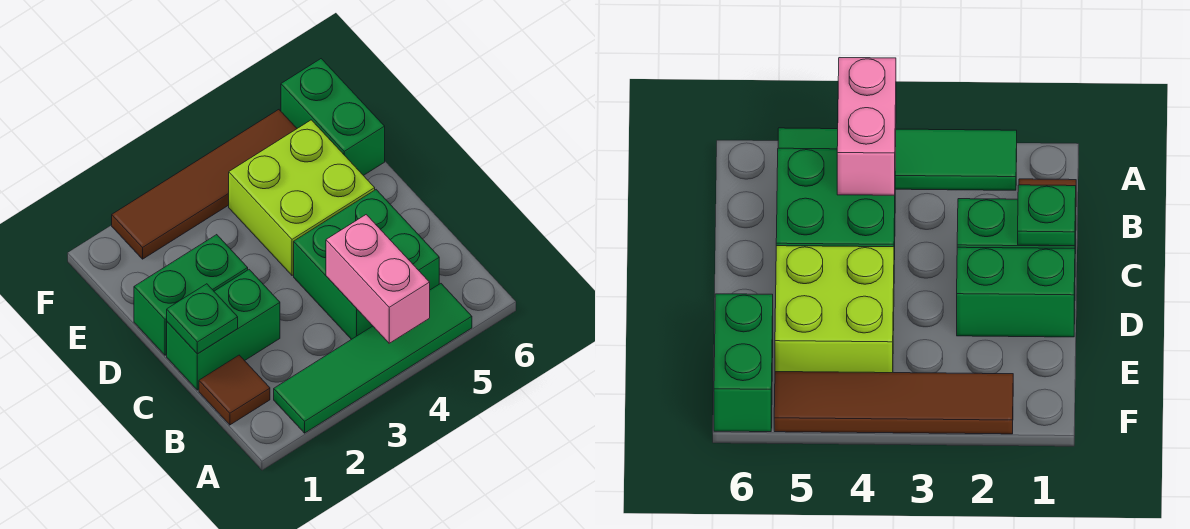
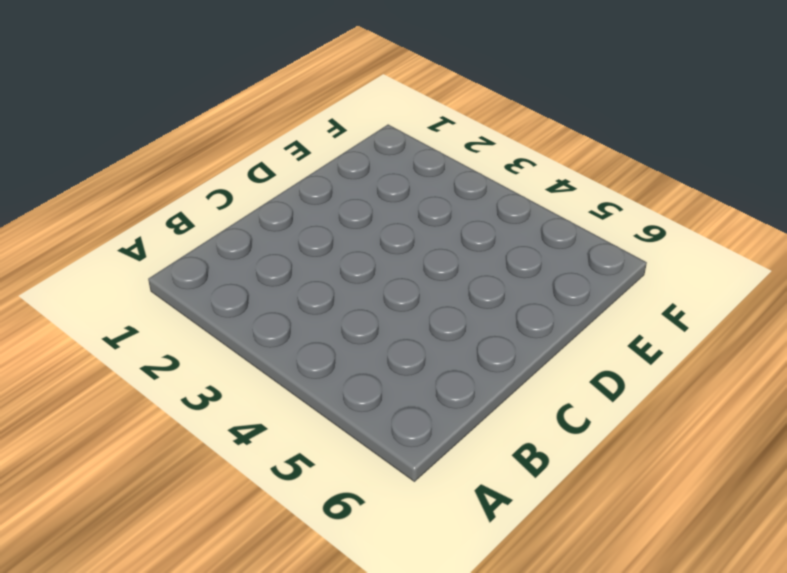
none -> green 1x4 tile [274,284,472,433]
none -> brown 1x1 tile [199,355,270,425]

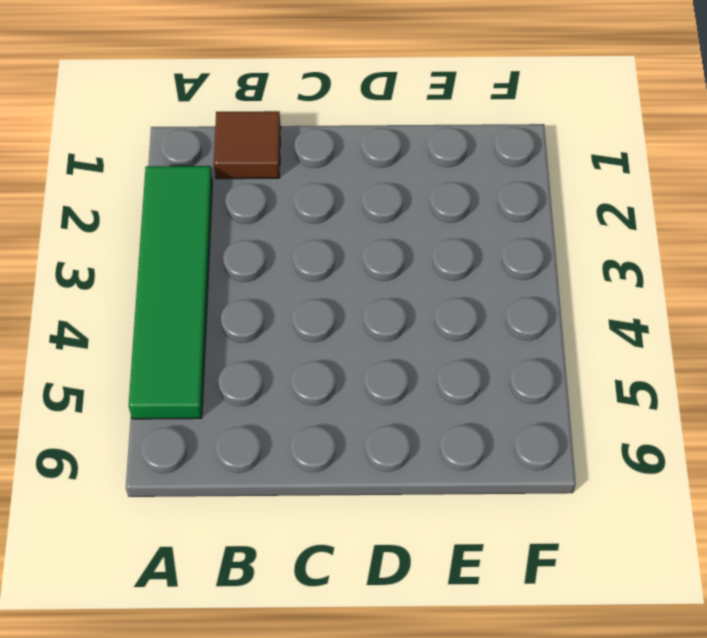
none -> green 2x2 brick [294,190,439,340]
none -> green 1x2 brick [167,270,280,390]

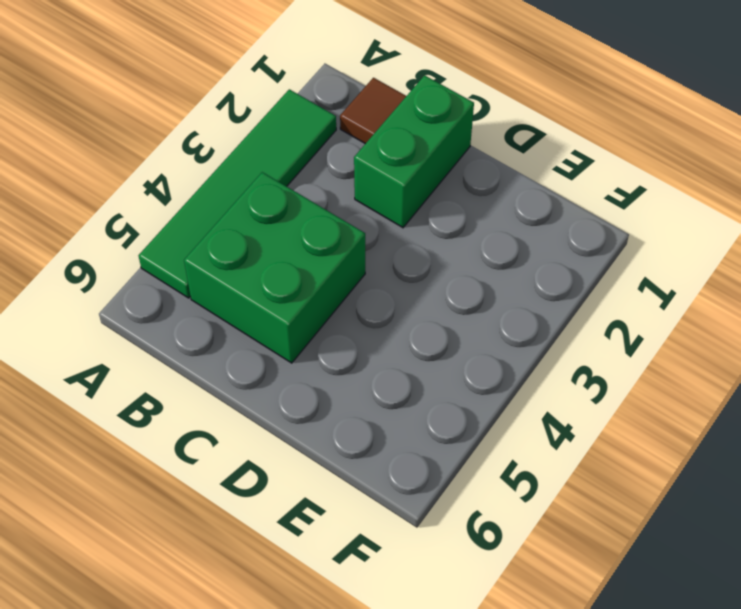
none -> green 1x2 brick [134,235,248,355]
none -> lime 2x2 brick [229,120,375,275]

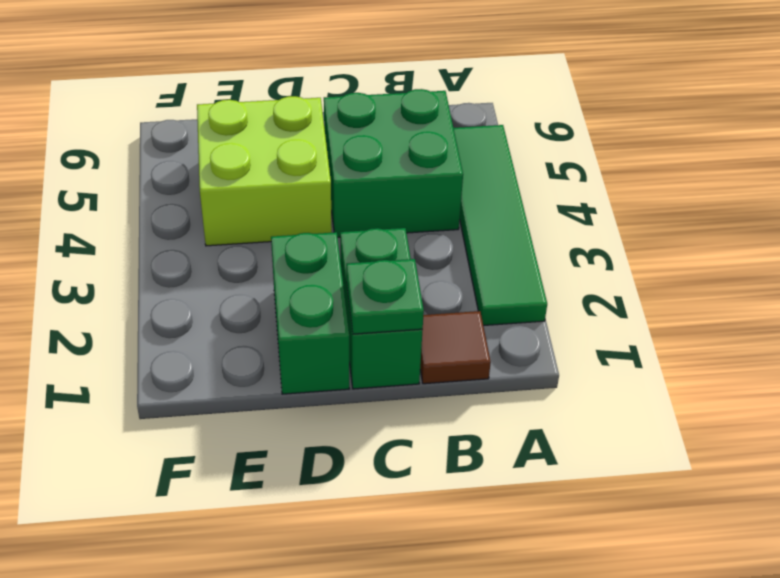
none -> green 1x2 brick [281,59,385,176]
none -> brown 1x4 tile [112,110,297,259]

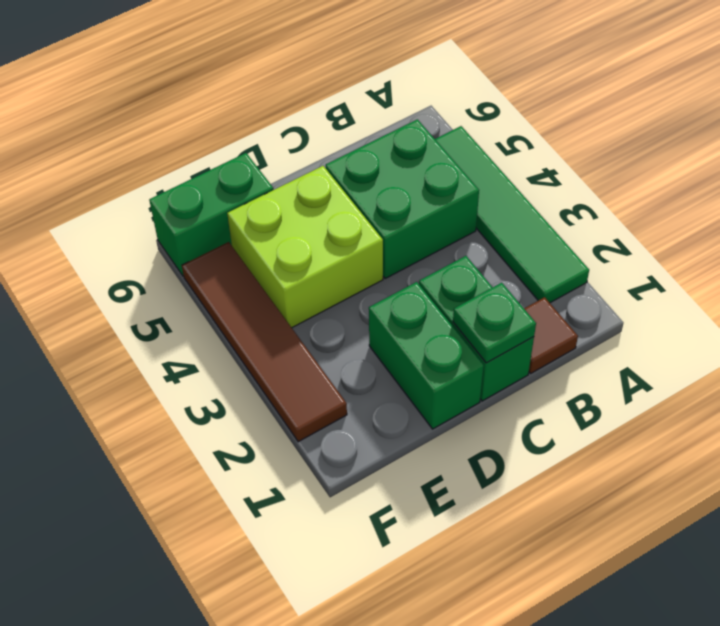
none -> pink 1x2 brick [326,215,430,343]

